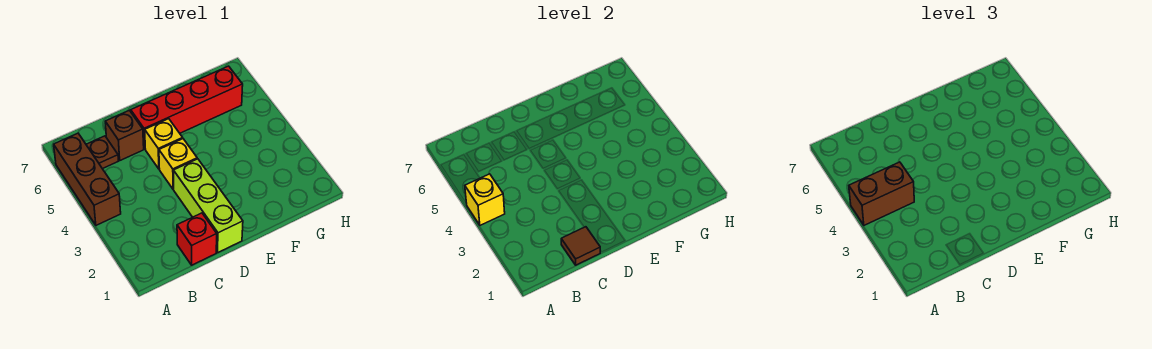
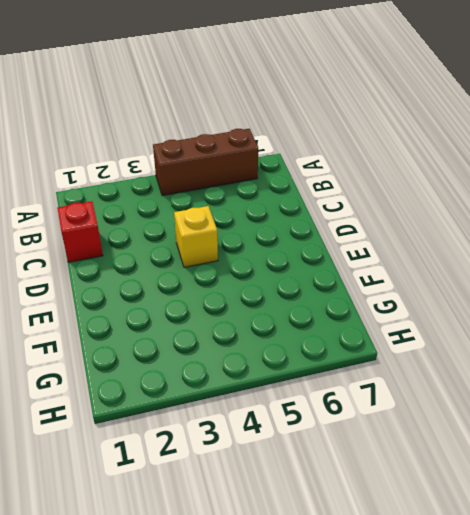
none -> brown 1x1 plate [86,136,118,169]
none -> brown 1x1 brick [105,110,144,160]

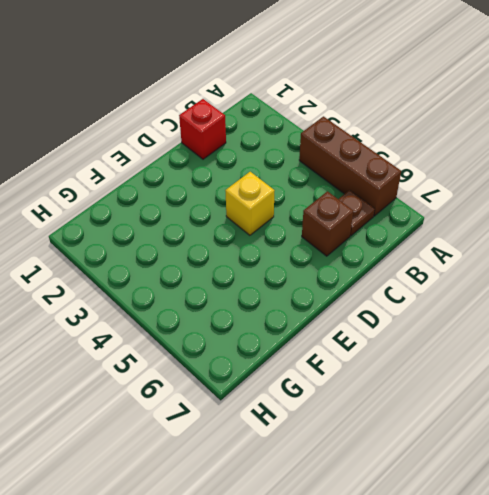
none -> lime 1x3 brick [174,159,243,252]
none -> yellow 1x1 brick [145,119,183,169]

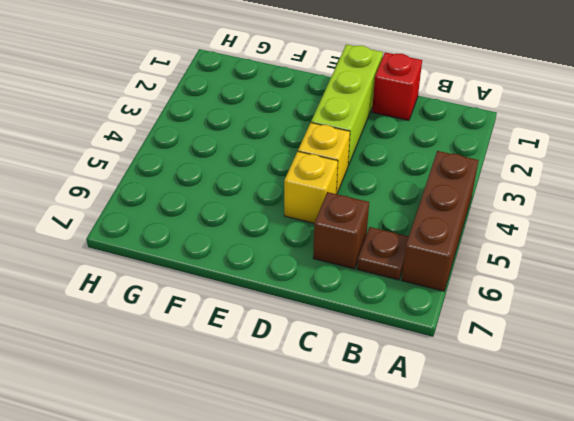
none -> red 1x4 brick [131,66,243,149]
none -> yellow 1x1 brick [465,174,505,225]

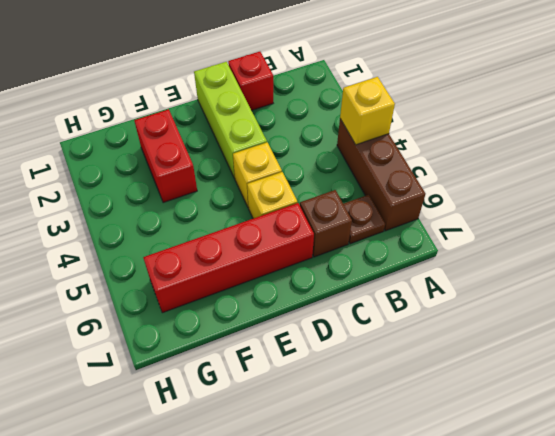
red 1x2 brick [134,109,197,203] -> none
none -> brown 1x1 tile [561,227,600,265]
none -> brown 1x2 brick [849,162,914,225]

